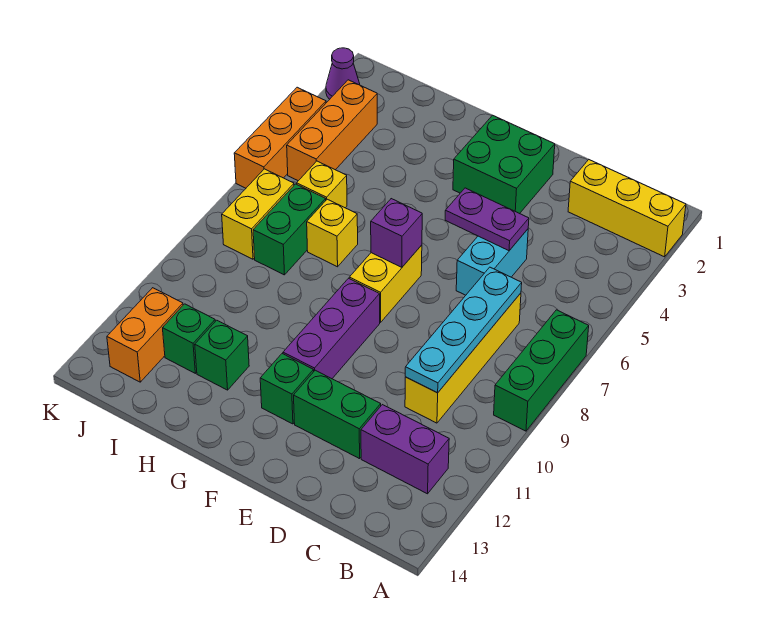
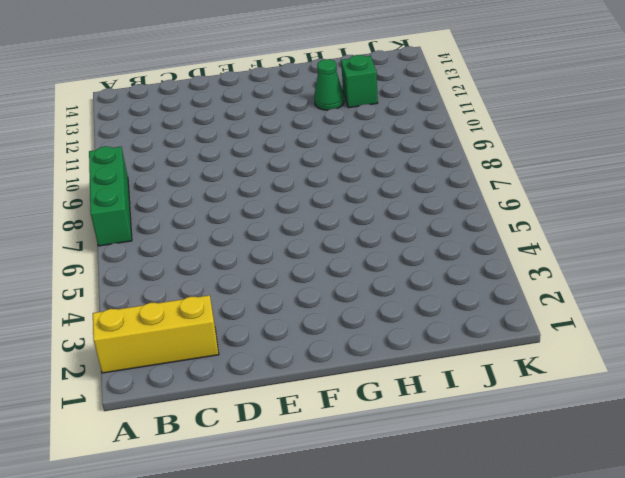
green 1x1 cone [314,59,344,110] -> green 1x1 brick [195,320,249,390]
none -> purple 1x2 brick [361,405,449,494]
none -> yellow 1x4 brick [405,293,521,423]
none -> cyan 1x2 brick [456,229,528,295]

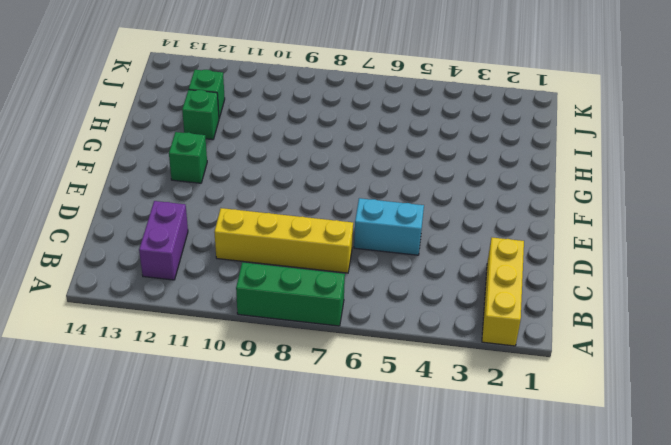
none -> green 1x2 brick [294,370,381,459]
none -> green 2x2 brick [453,115,555,214]
none -> yellow 1x2 brick [349,245,422,323]

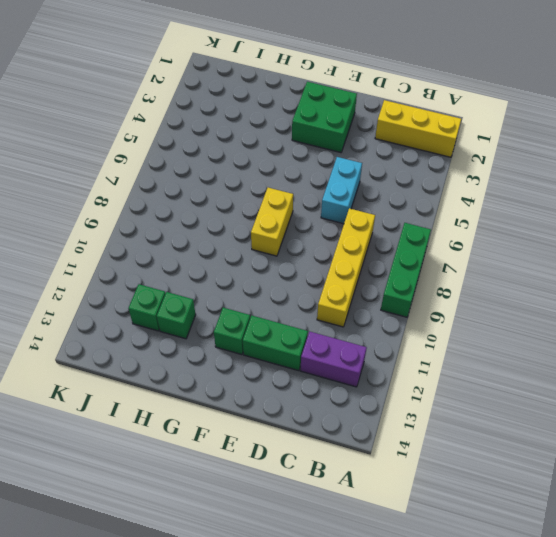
none -> purple 1x3 brick [283,278,380,379]
none -> yellow 1x1 brick [307,199,358,267]
none -> yellow 1x1 brick [297,161,347,208]

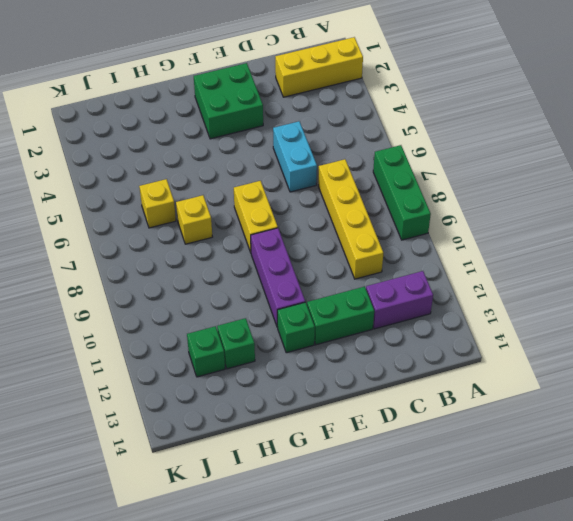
none -> green 1x2 brick [253,184,326,275]
none -> orange 1x3 brick [287,80,377,181]
none -> yellow 1x2 brick [222,169,294,259]

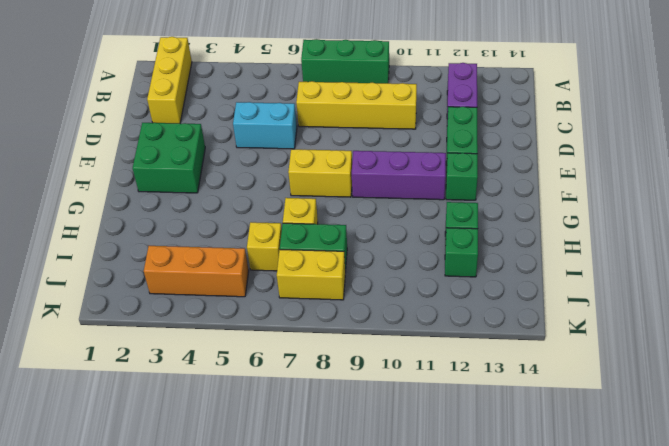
none -> orange 1x2 brick [107,288,183,382]
none -> purple 1x1 cone [326,48,360,99]
none -> orange 1x3 brick [234,87,326,188]

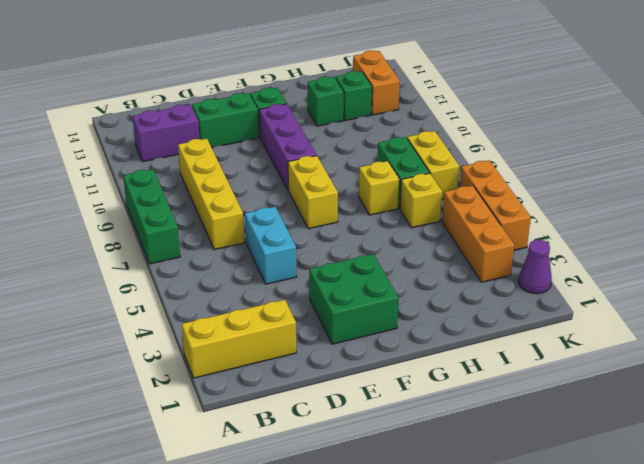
none -> cyan 1x4 plate [405,267,522,393]
none -> purple 1x2 plate [445,188,529,251]
none -> purple 1x1 brick [371,199,422,267]

